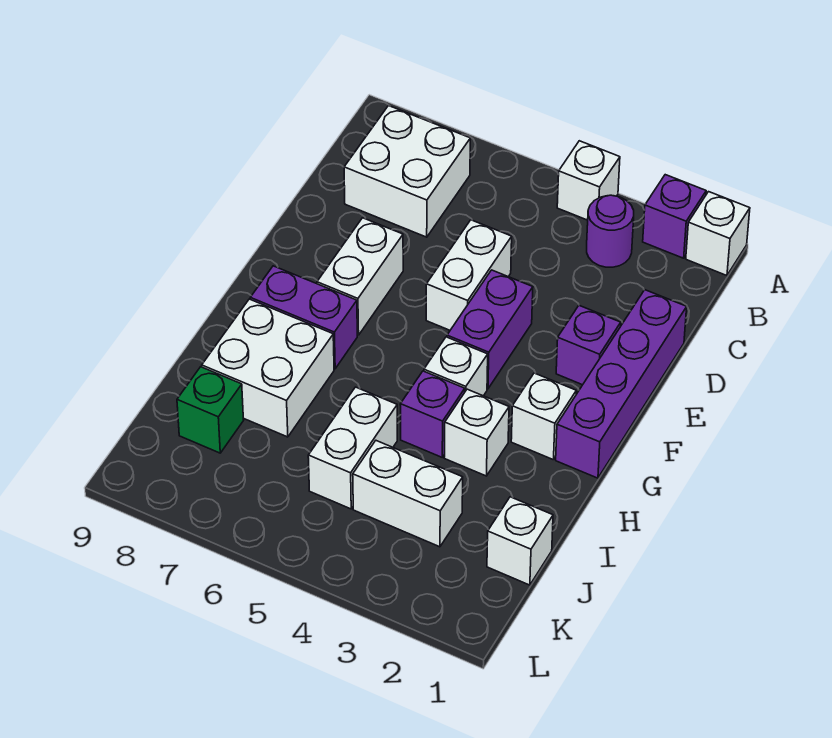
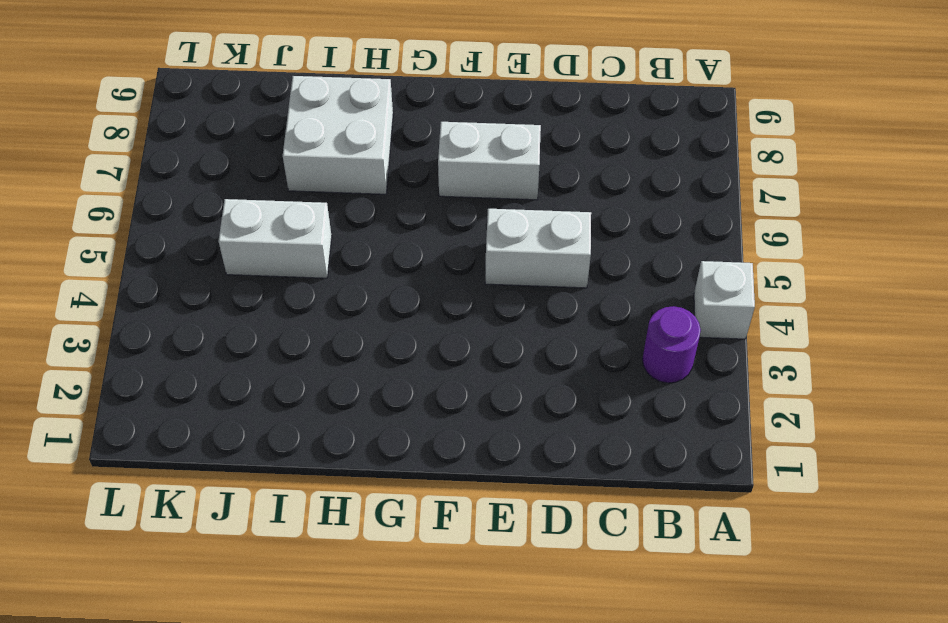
none -> white 1x1 brick [686,192,750,276]
none -> purple 1x1 brick [643,175,706,258]
none -> white 2x2 brick [344,106,470,237]

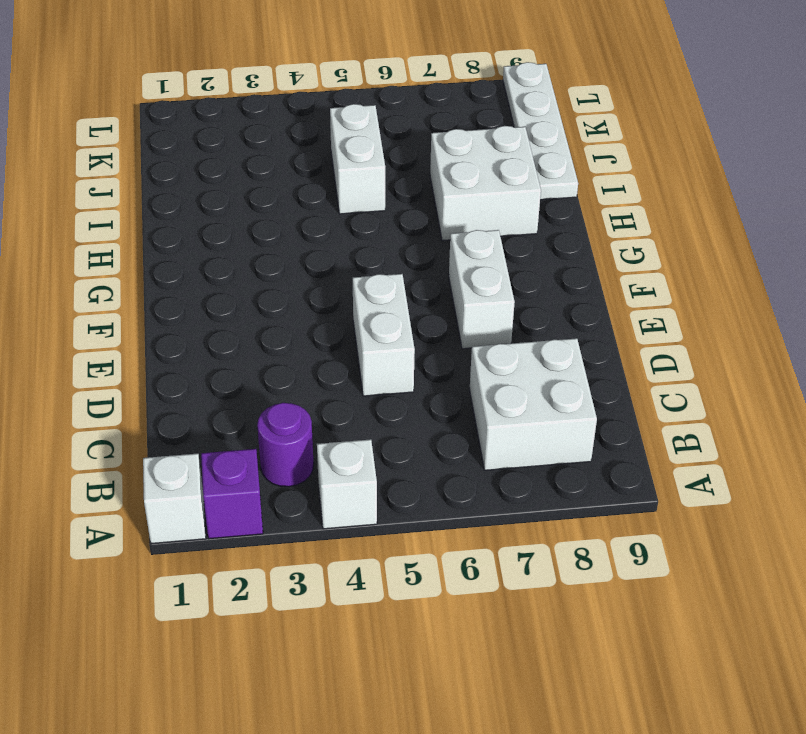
white 1x4 plate [503,62,578,200] -> none
none -> purple 1x4 brick [556,290,687,478]
none -> purple 1x1 brick [556,306,621,385]
none -> purple 1x2 brick [447,270,533,389]

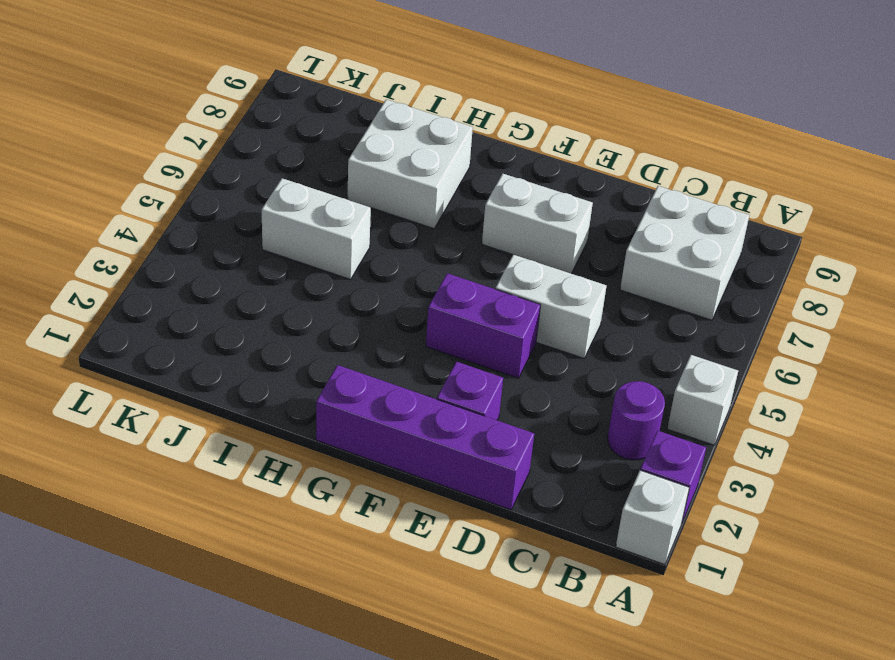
none -> white 1x1 brick [511,373,576,460]
none -> white 1x1 brick [424,337,488,396]
none -> purple 1x2 brick [250,266,357,369]

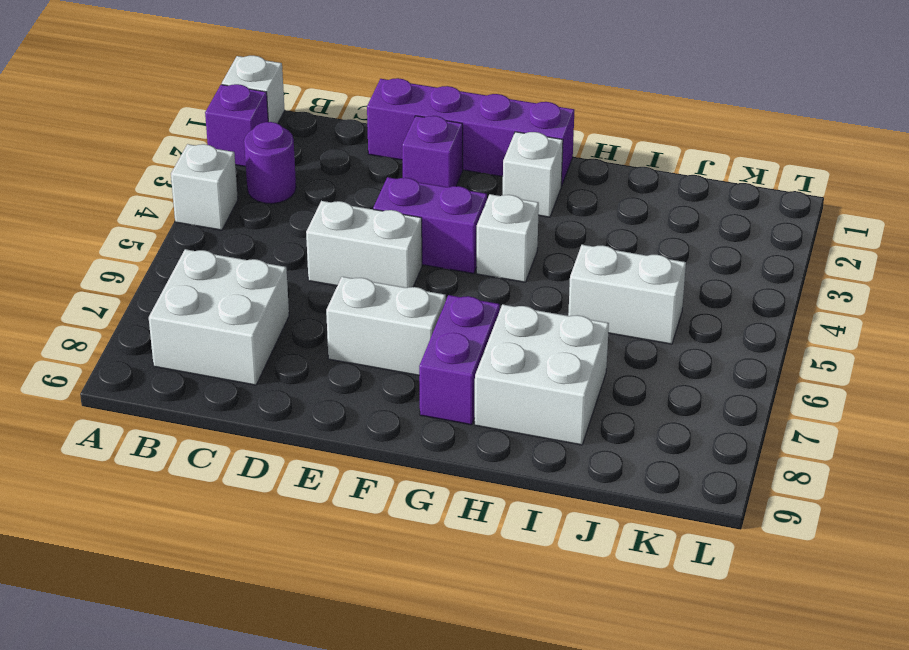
none -> white 1x1 brick [444,389,509,476]
none -> purple 1x1 brick [400,371,465,457]
none -> white 1x1 brick [487,497,553,585]

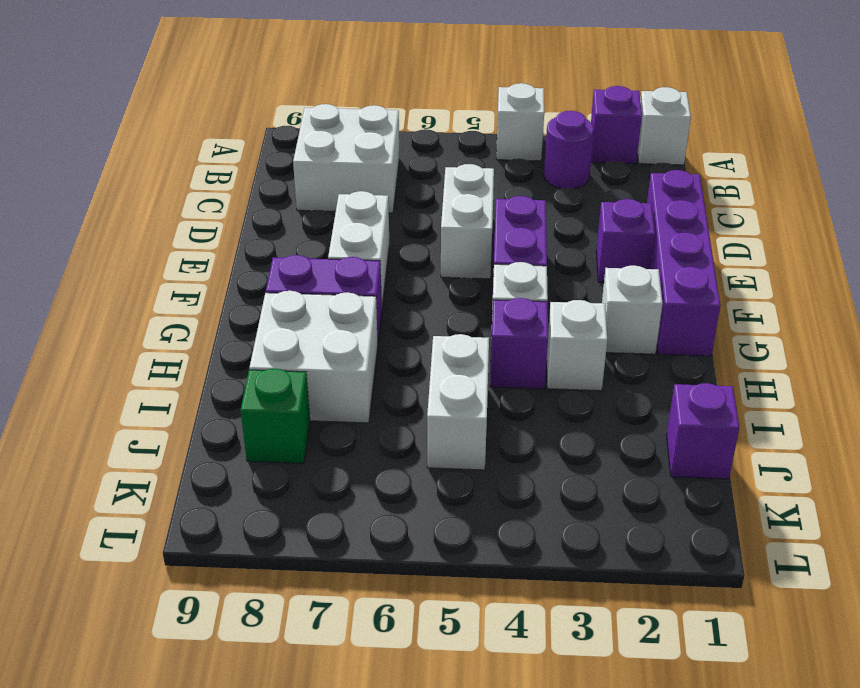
purple 1x1 brick [667,383,739,479] -> white 1x1 brick [487,497,553,585]
none -> white 1x2 brick [353,441,463,547]

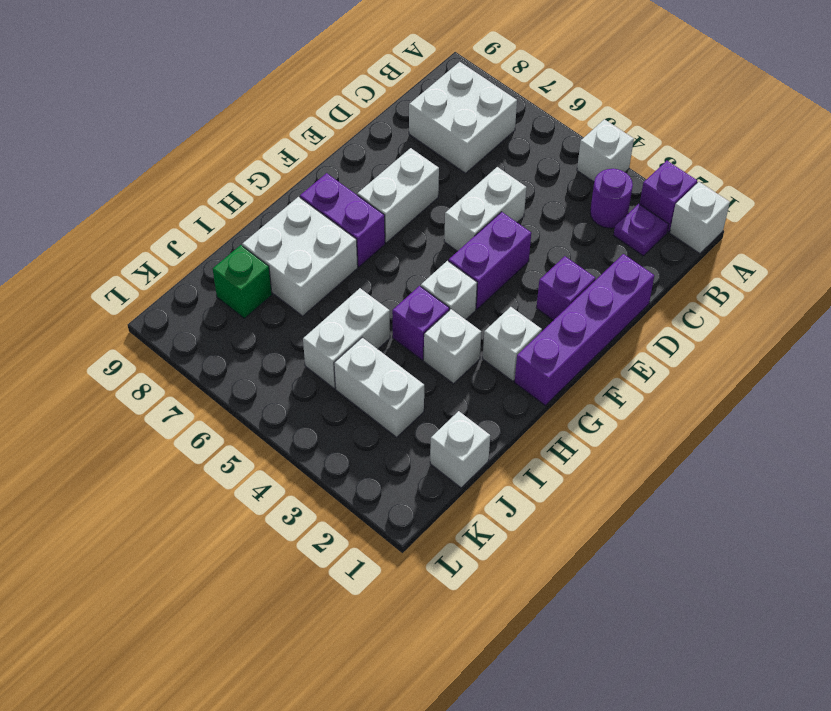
purple 1x1 plate [614,204,669,256] -> none

